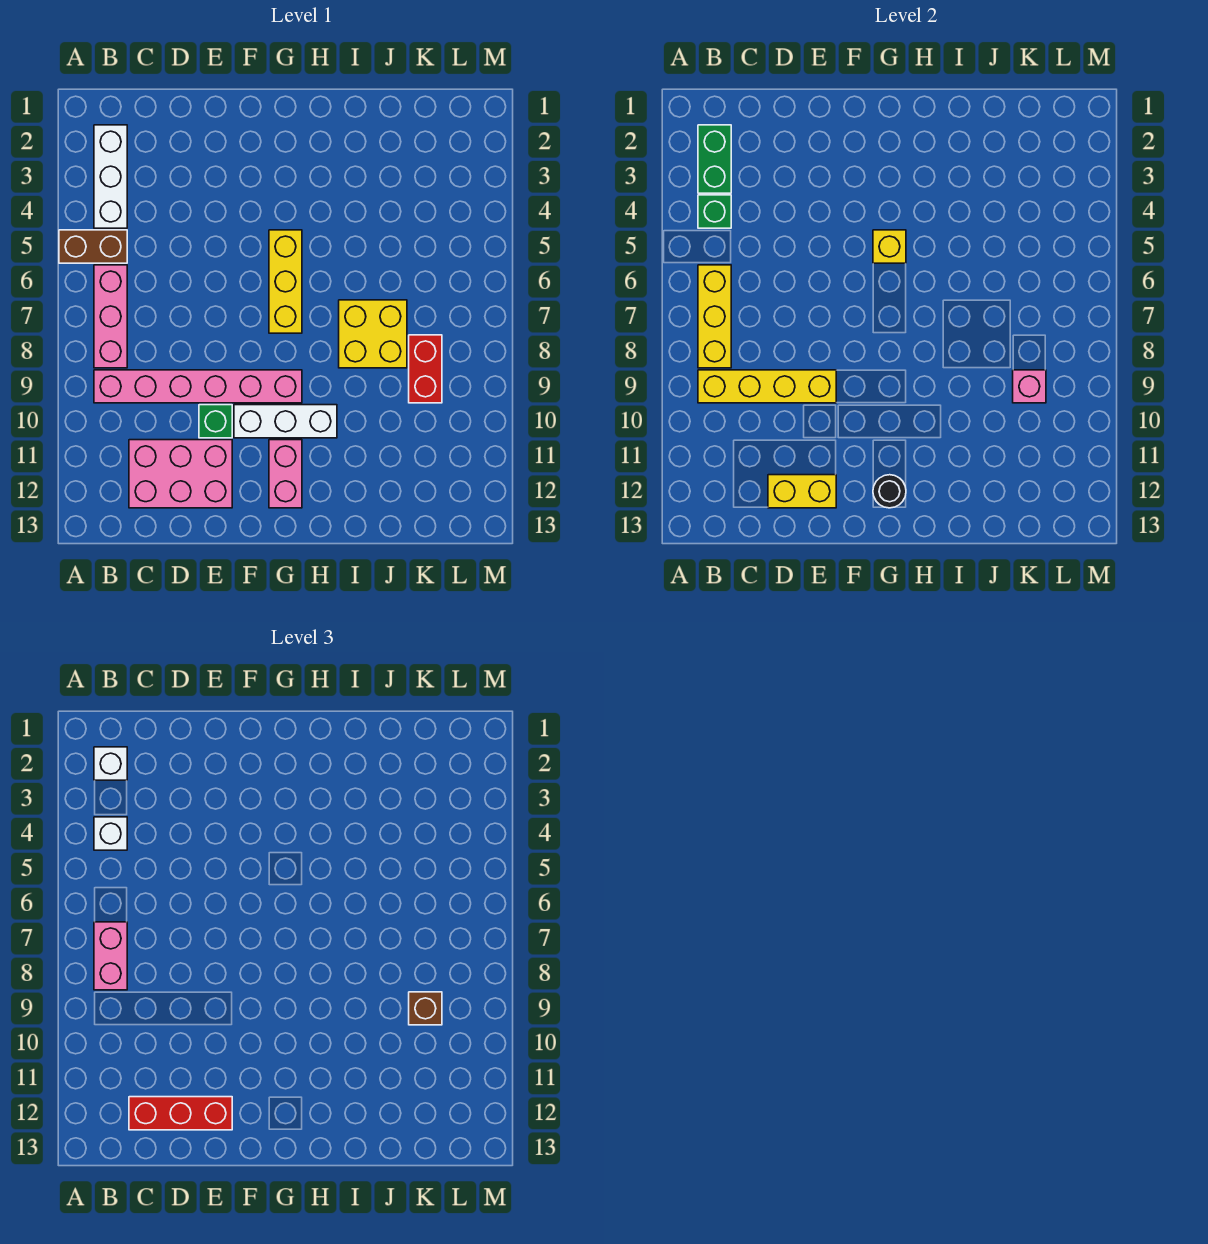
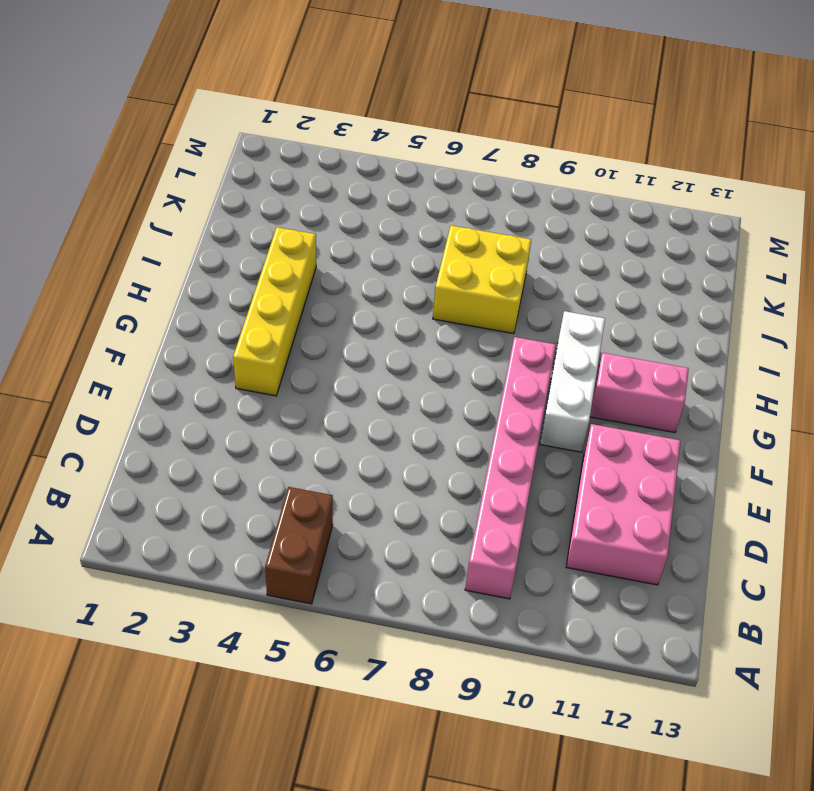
yellow 1x4 brick [233,227,316,396] -> yellow 1x4 brick moved to [698,370,836,403]
none -> white 1x3 brick [94,125,127,228]
none -> pink 1x3 brick [94,265,127,368]
none -> green 1x1 brick [199,405,232,438]

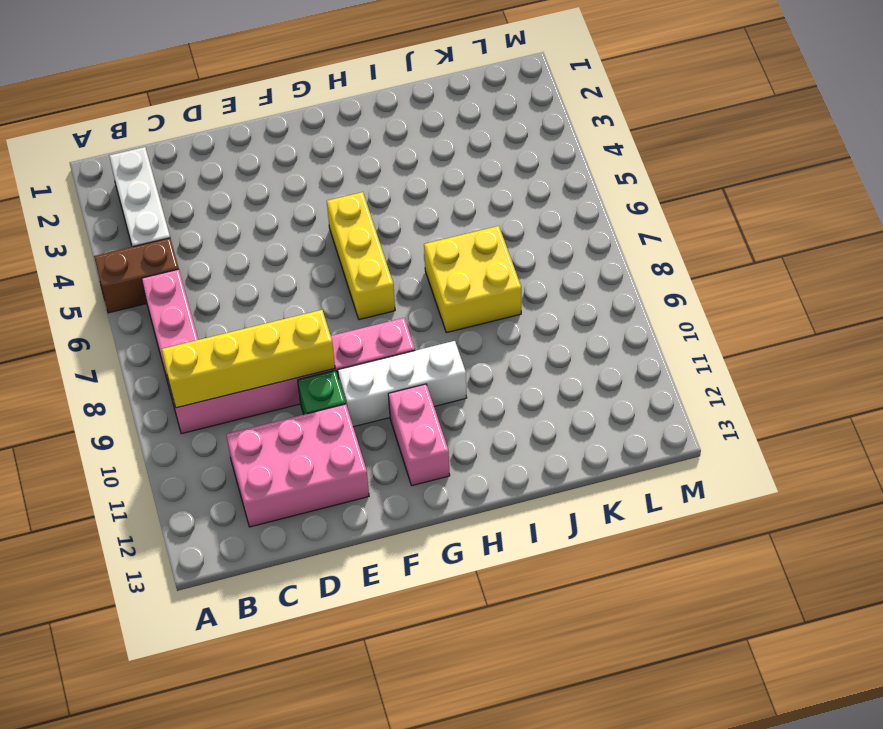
none -> red 1x2 brick [409,335,442,403]
none -> green 1x2 brick [698,125,731,193]
none -> green 1x1 brick [698,195,731,228]

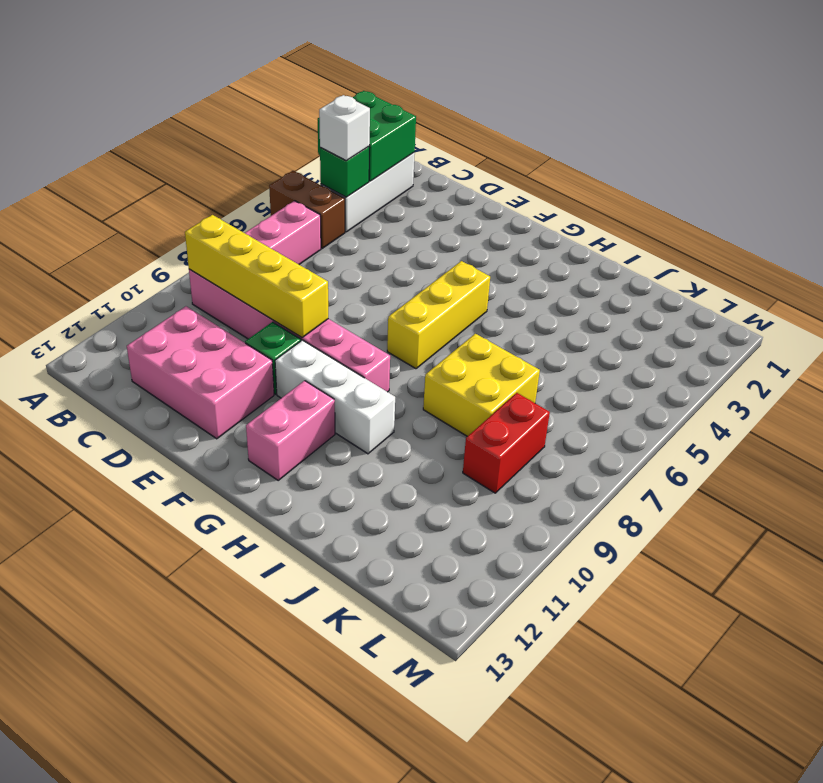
green 2x2 brick [318,91,416,181] -> green 1x2 brick [698,125,731,193]
none -> yellow 1x3 brick [698,265,731,368]
none -> yellow 1x2 brick [768,475,836,508]
none -> yellow 1x1 brick [873,230,906,263]

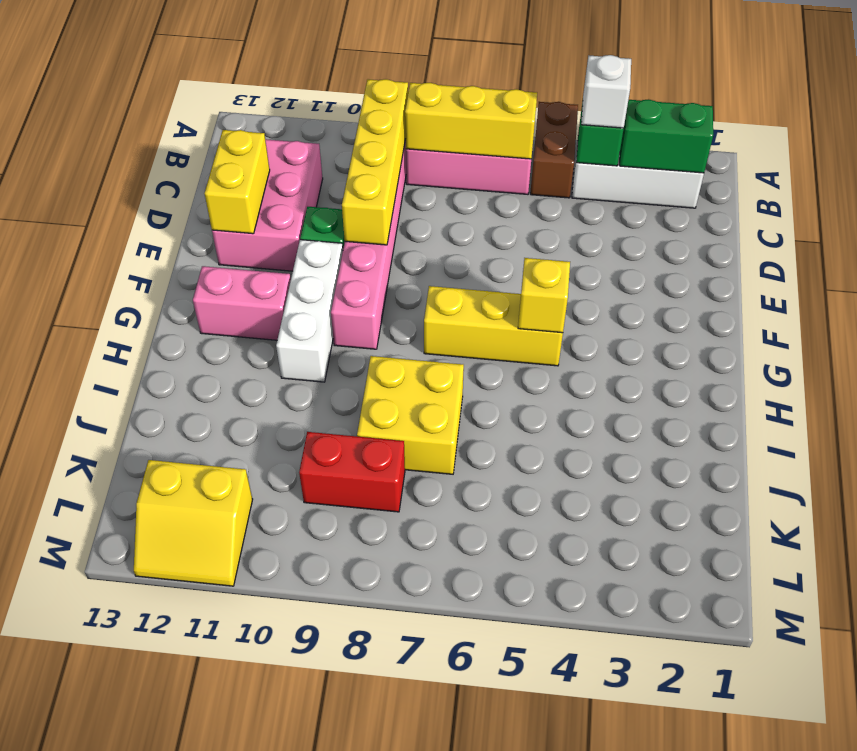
yellow 2x2 slope [134,460,253,586] -> none
none -> black 1x1 round brick [873,475,906,508]
none -> pink 1x1 brick [1013,370,1046,403]
none -> white 1x1 brick [94,747,127,780]

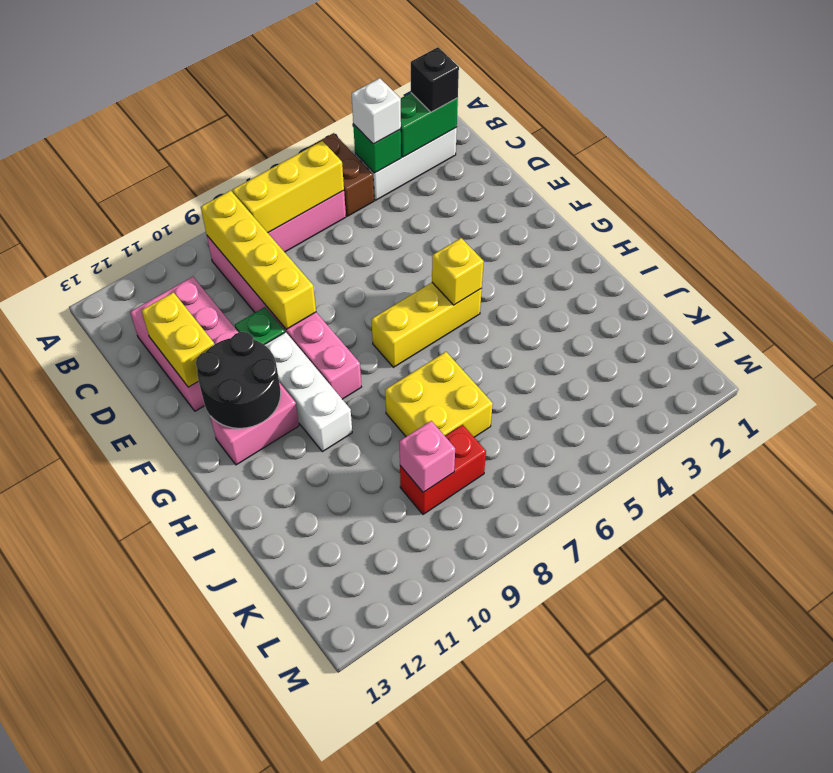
black 1x1 brick [411,47,459,112] -> white 1x1 brick [94,747,127,780]
black 2x2 round brick [196,332,281,428] -> black 1x1 round brick [873,475,906,508]
none -> pink 1x2 brick [94,922,127,990]
none -> red 1x3 brick [129,1097,232,1130]
none -> brown 1x1 brick [409,992,442,1025]

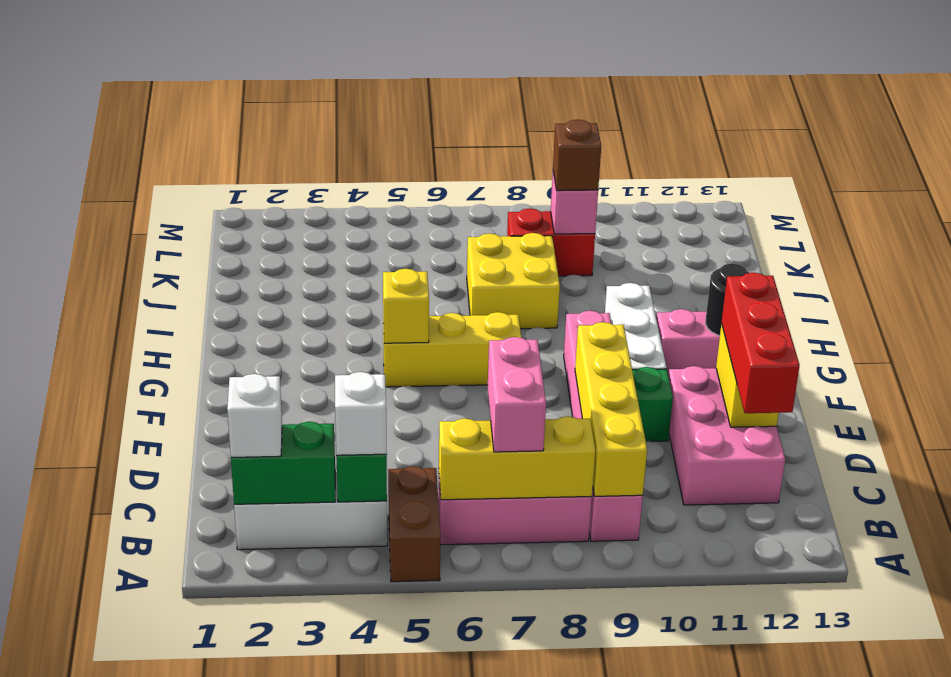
pink 1x2 brick [488,337,546,452] -> pink 1x2 brick turned to [94,922,127,990]

